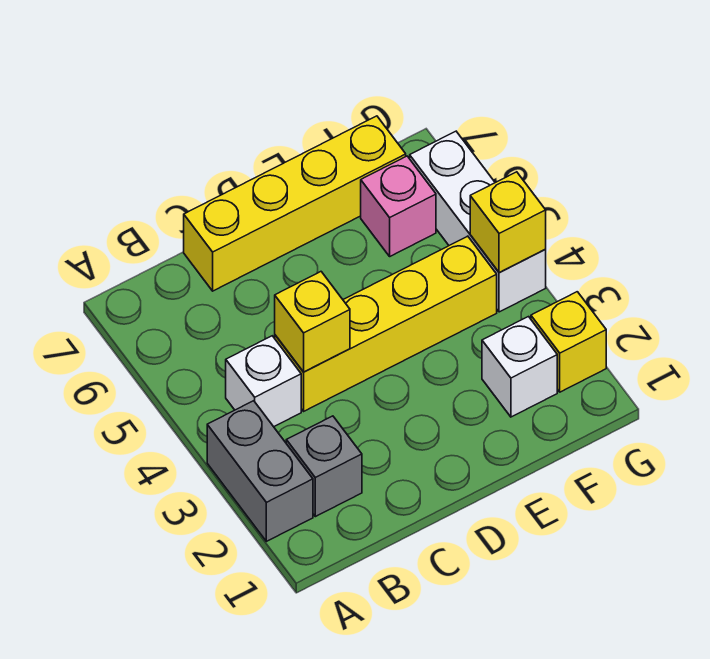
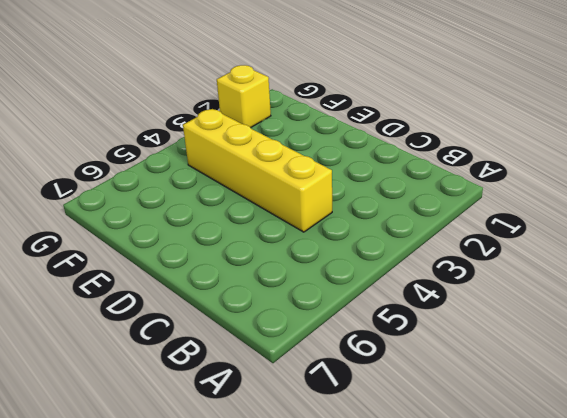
none -> grey 1x2 brick [207,401,313,541]
none -> grey 1x1 brick [286,416,362,517]

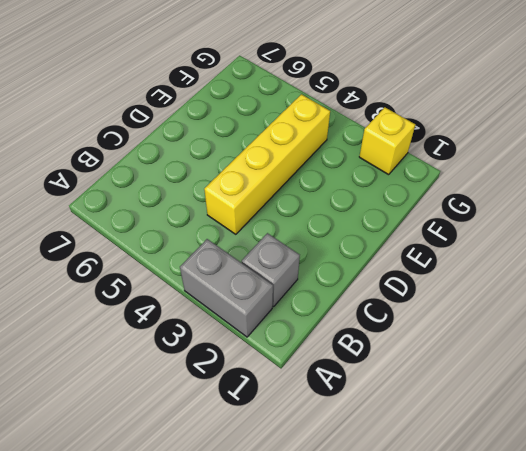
none -> white 1x1 brick [226,336,301,427]
none -> yellow 1x4 brick [184,116,406,291]

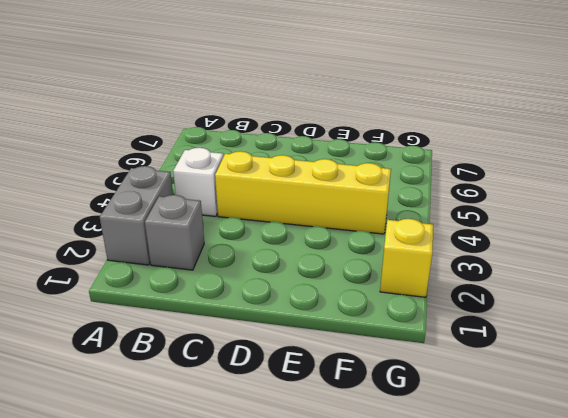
none -> yellow 1x4 brick [184,116,406,291]
none -> white 1x1 brick [482,317,557,417]

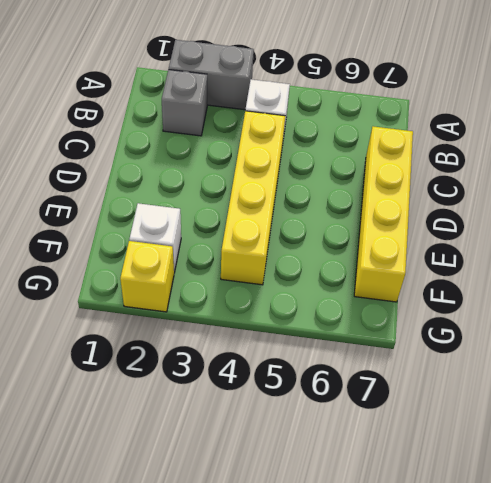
none -> pink 1x1 brick [361,156,436,256]
none -> white 1x3 brick [410,131,546,312]

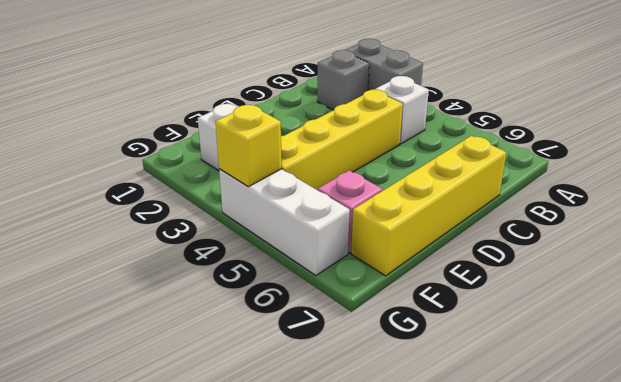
none -> yellow 1x1 brick [531,292,606,392]
none -> yellow 1x1 brick [275,272,350,372]

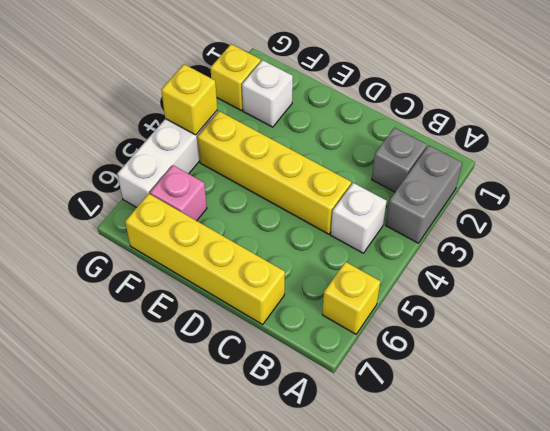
yellow 1x1 brick [322,262,380,334] -> yellow 1x1 brick moved to [275,272,350,372]

